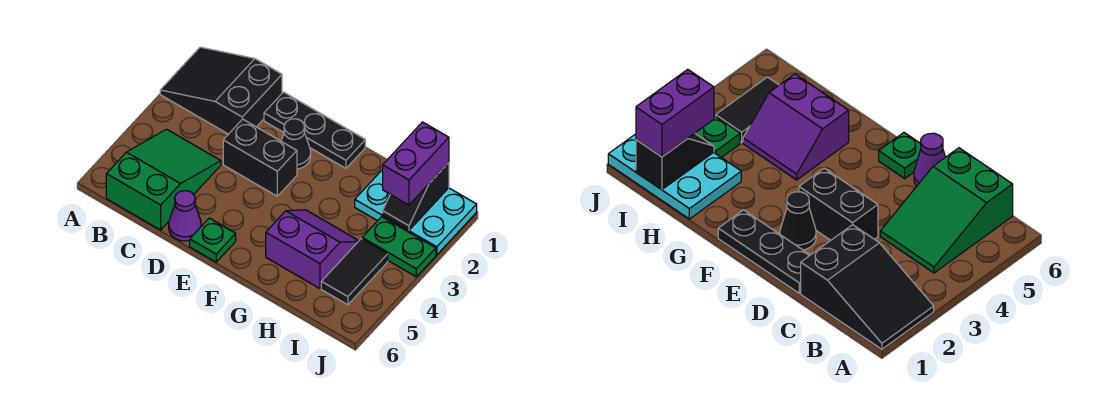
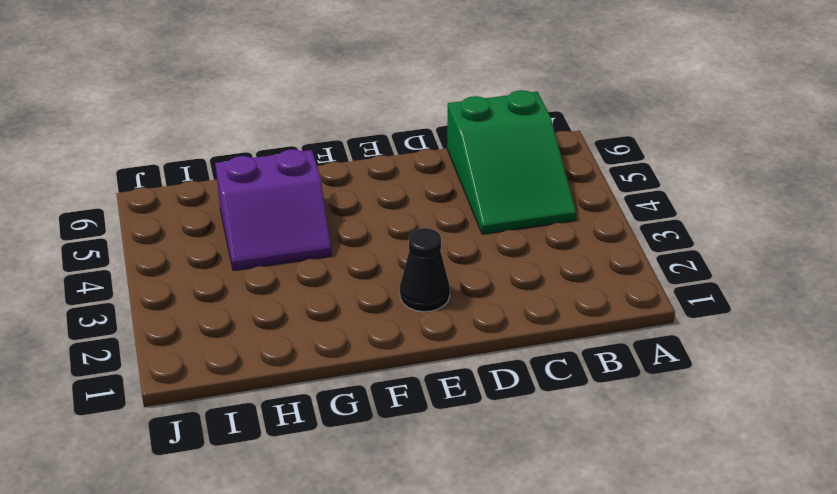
none -> black 2x3 slope [160,47,282,134]
none -> black 1x3 plate [264,92,365,168]
none -> black 1x2 brick [223,119,297,196]

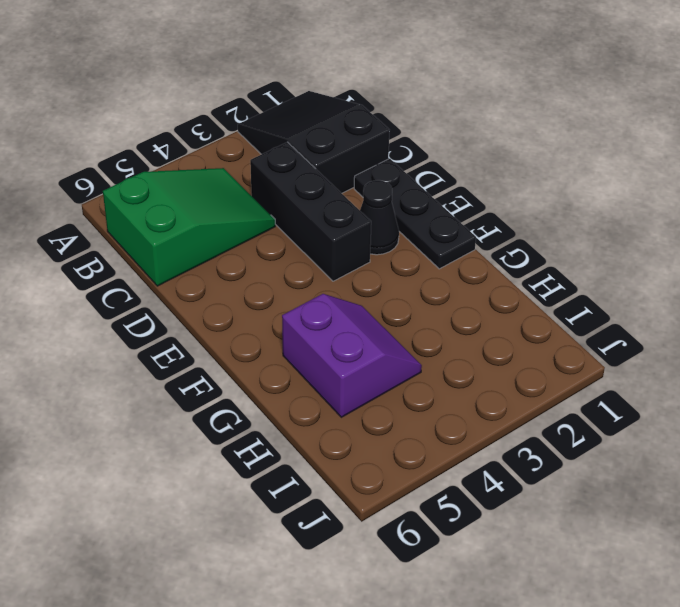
black 1x3 brick [250,142,371,281] -> black 1x2 brick [223,119,297,196]
none -> purple 1x1 cone [169,191,201,241]
none -> green 1x1 plate [190,218,236,262]
none -> cyan 2x3 plate [355,169,477,255]

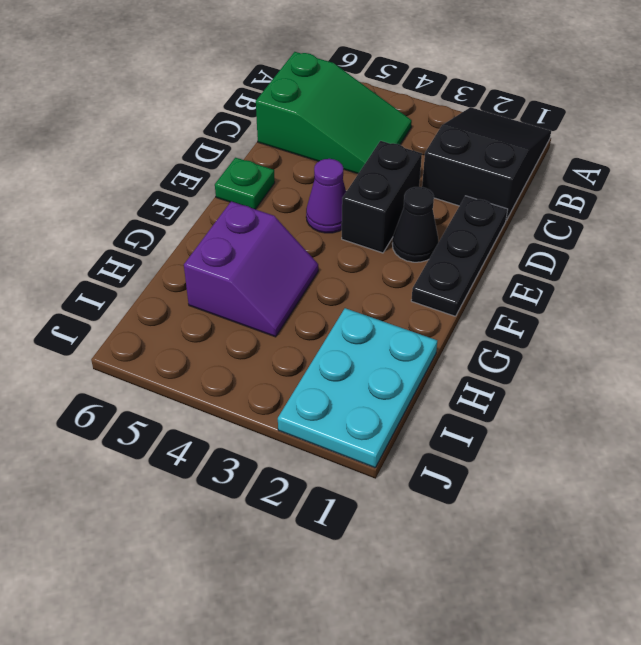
purple 1x1 cone [306,159,346,233] -> purple 1x1 cone moved to [169,191,201,241]
none -> green 1x2 plate [362,217,436,277]
none -> black 1x2 tile [321,239,388,305]
none -> black 1x2 slope [383,163,449,230]

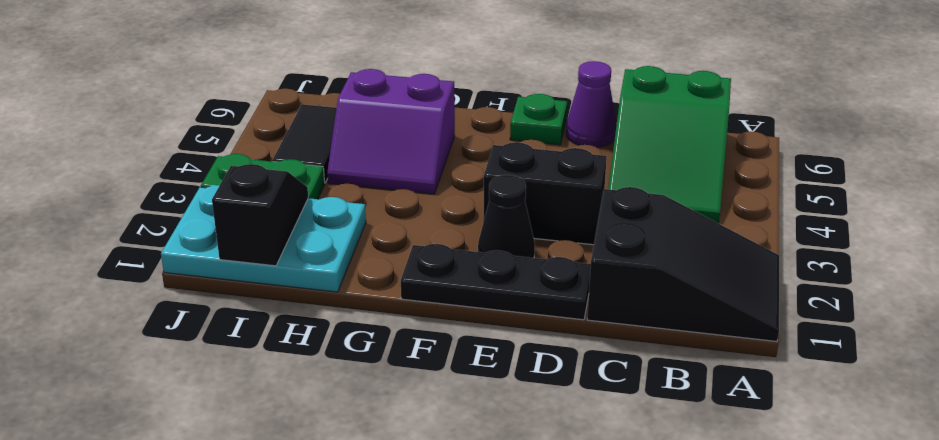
none -> purple 1x2 brick [383,122,449,205]

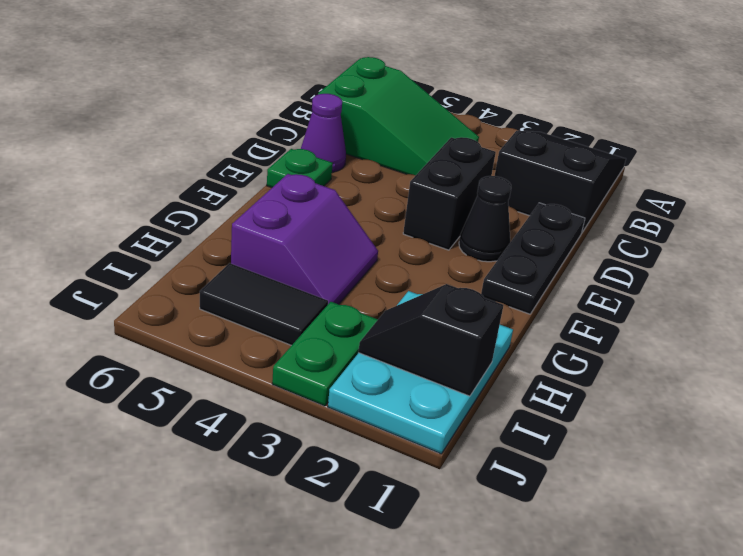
none -> purple 1x2 brick [383,122,449,205]

